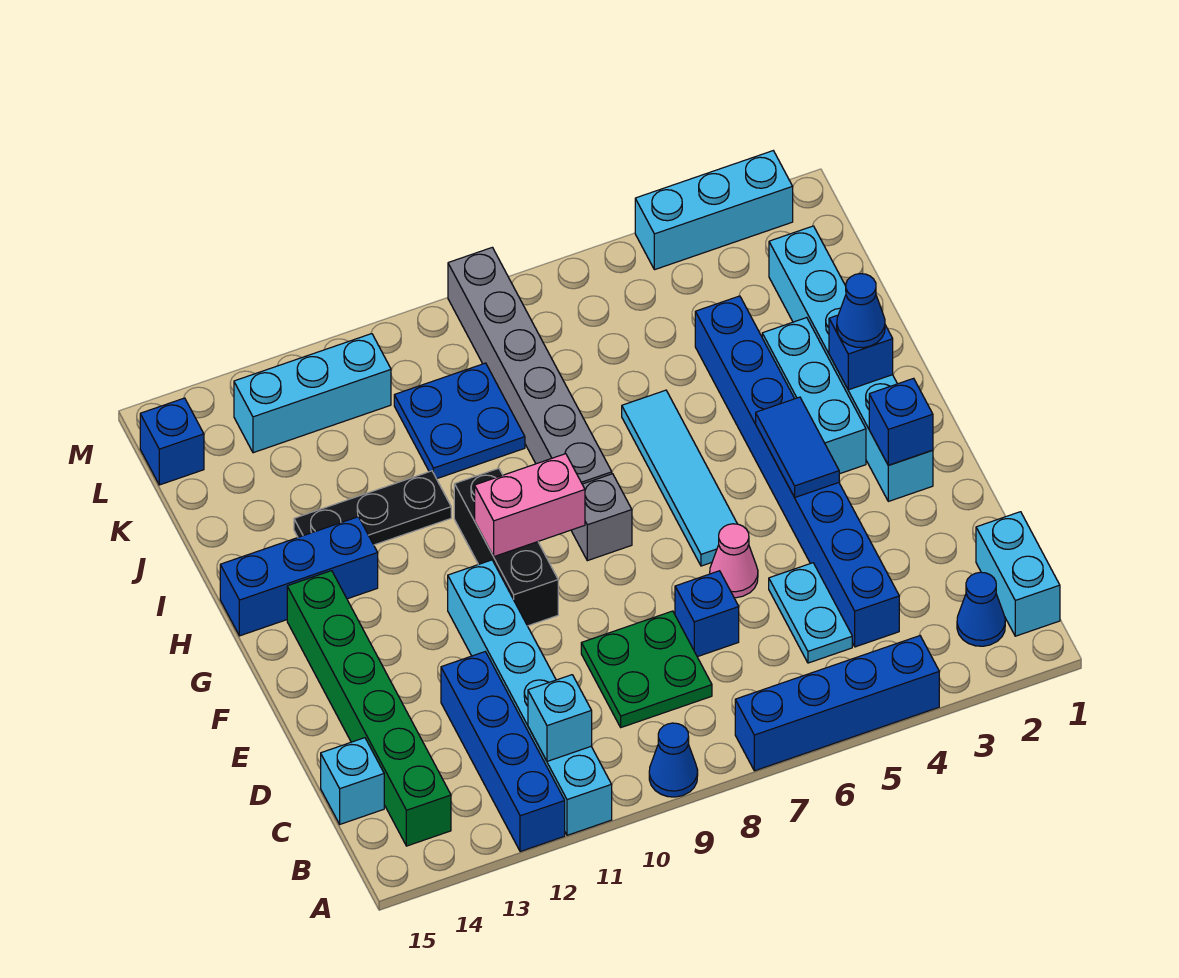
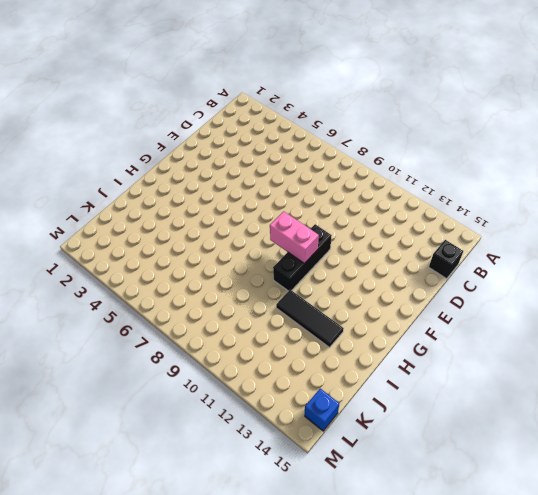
black 1x1 brick [429,240,463,279] -> cyan 1x1 brick [321,738,384,824]
black 1x3 tile [276,290,344,347] -> black 1x3 plate [294,471,451,545]
none -> blue 1x4 brick [735,636,939,771]
none -> blue 1x1 cone [649,723,698,797]
none -> cyan 1x6 brick [448,560,612,835]
none -> blue 1x4 brick [441,652,565,852]

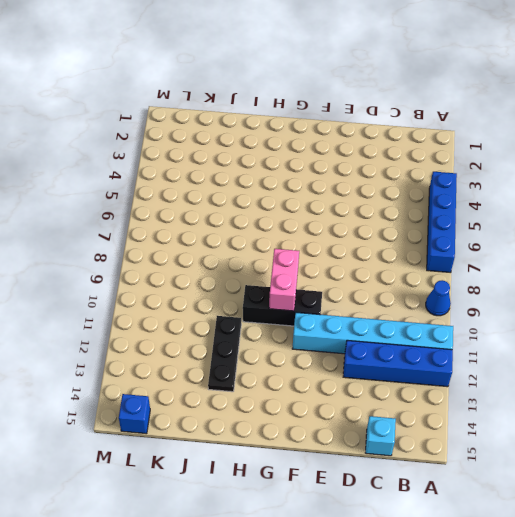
none -> cyan 1x2 brick [976,512,1060,636]
none -> blue 1x1 cone [957,572,1005,646]
none -> green 1x6 brick [287,571,451,846]
none -> blue 1x8 brick [695,296,899,647]

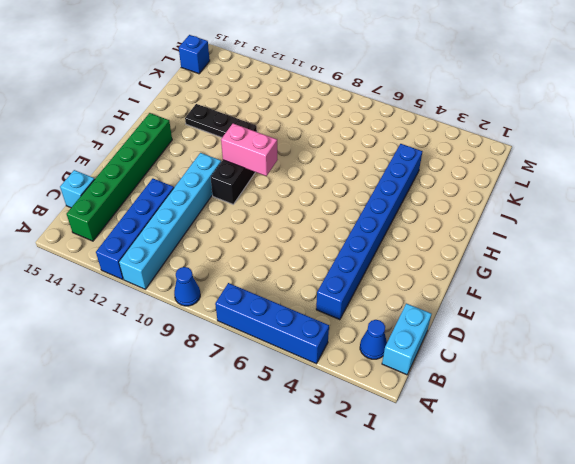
none -> cyan 1x2 plate [769,563,852,663]
none -> green 2x2 plate [581,611,712,727]
none -> blue 1x1 brick [675,571,739,657]
none -> pink 1x1 cone [710,524,758,598]

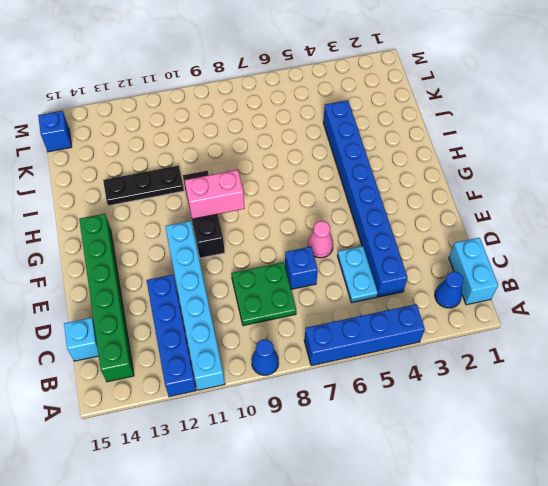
none -> cyan 1x6 brick [769,226,933,501]
none -> cyan 1x4 tile [622,390,737,566]
none -> cyan 1x3 brick [762,318,866,474]
none -> grey 1x1 brick [571,474,632,561]

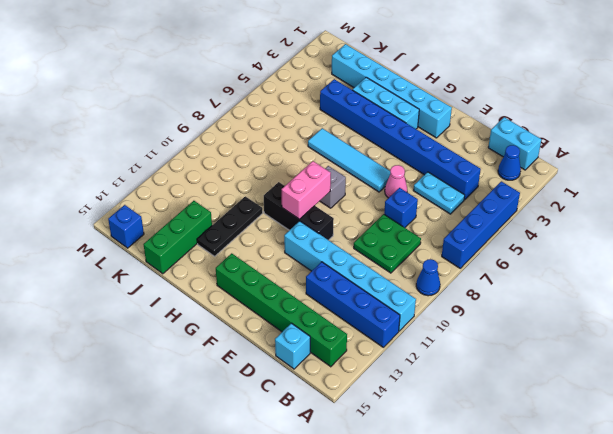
green 1x3 brick [143,201,212,274] -> none
none -> grey 1x6 brick [448,247,612,484]
none -> blue 1x3 brick [220,517,378,636]
none -> blue 2x2 plate [394,363,525,479]
none -> cyan 1x3 brick [234,334,391,453]

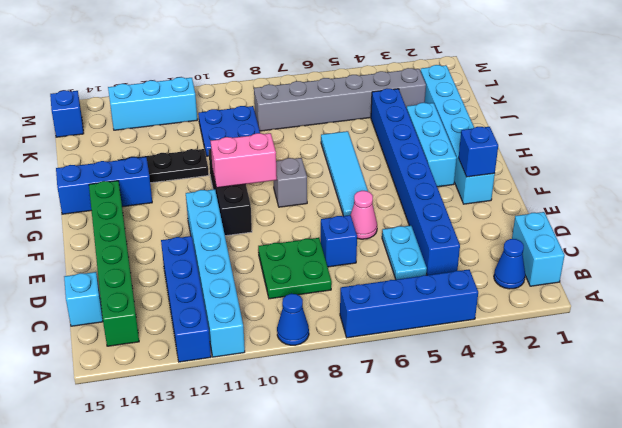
grey 1x6 brick [254,68,426,131] -> grey 1x6 brick turned to [448,247,612,484]
none -> cyan 1x3 brick [635,151,793,270]
none -> cyan 1x1 brick [528,675,592,761]
none -> blue 1x2 tile [756,397,839,497]
none -> blue 1x1 brick [829,315,893,390]

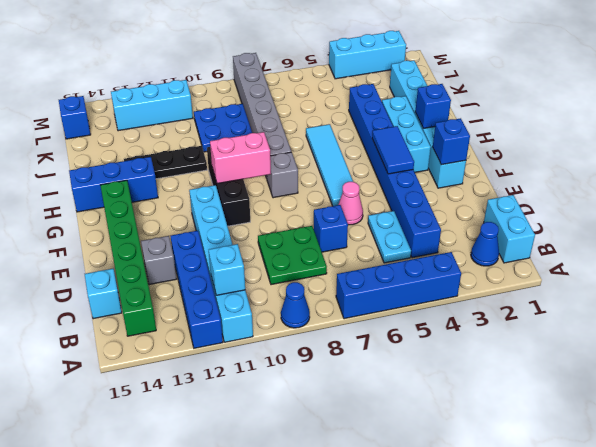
grey 1x1 brick [141,236,177,285] -> none
none -> blue 1x1 cone [837,274,885,348]

